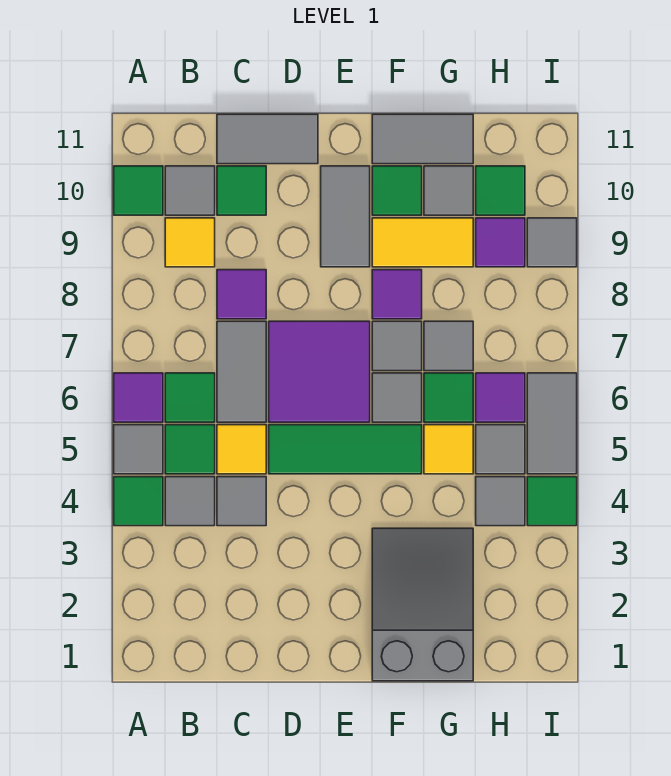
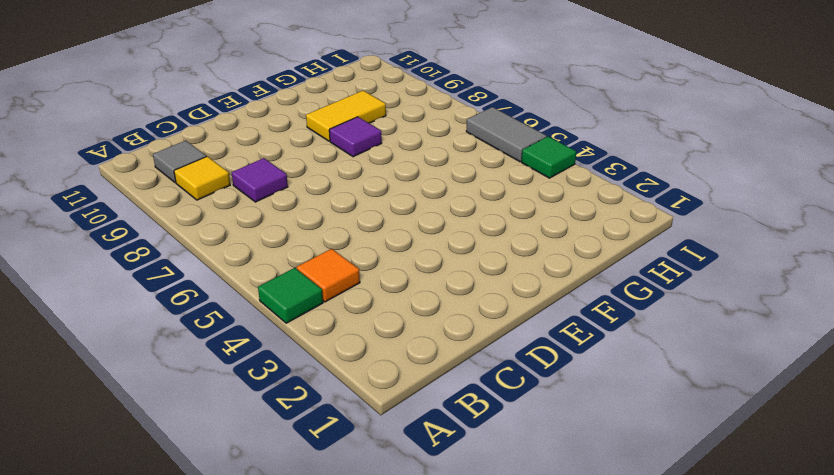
orange 1x1 tile [297,249,360,302] -> grey 1x1 tile [165,477,215,526]
none -> grey 1x1 tile [114,425,163,474]
none -> purple 1x1 tile [114,373,163,422]
none -> green 1x1 tile [114,166,163,215]
none -> green 1x1 tile [165,425,215,474]

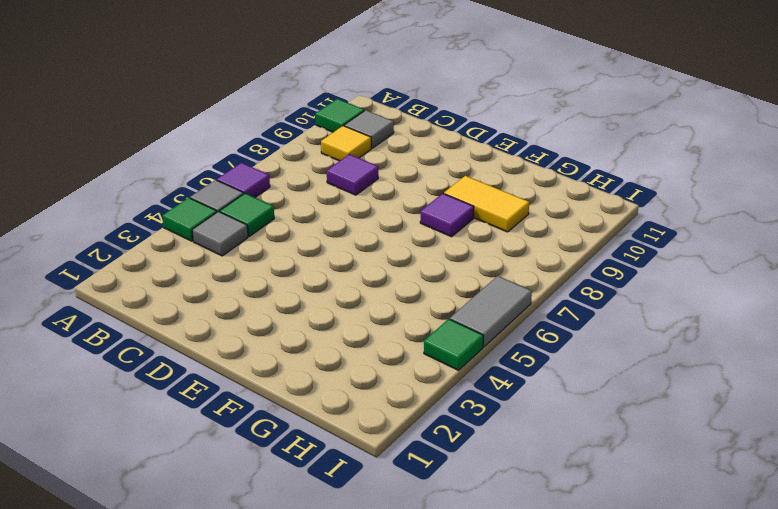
none -> green 1x1 tile [165,373,215,422]
none -> grey 1x1 tile [217,477,266,526]
none -> yellow 1x1 tile [217,425,266,474]
none -> grey 1x2 tile [217,321,266,422]

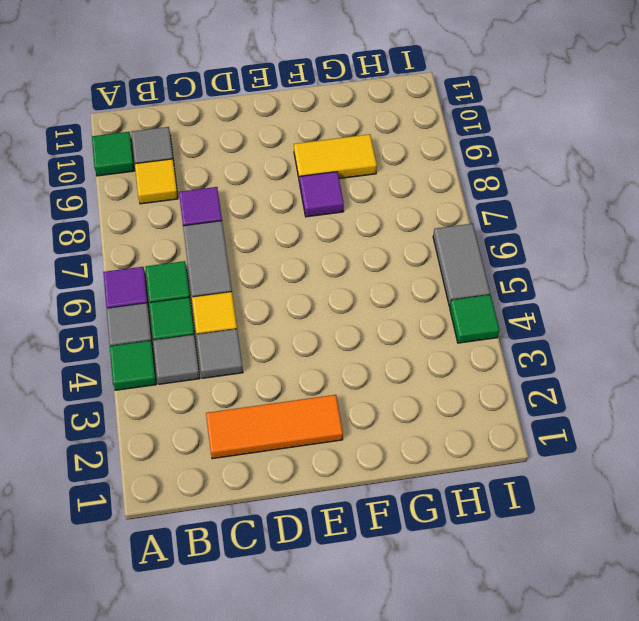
orange 1x3 tile [206,395,343,459] -> none
none -> green 1x1 tile [217,166,266,215]
none -> grey 1x2 tile [217,114,318,164]
none -> green 1x3 tile [269,425,422,474]
none -> purple 2x2 tile [269,321,370,422]

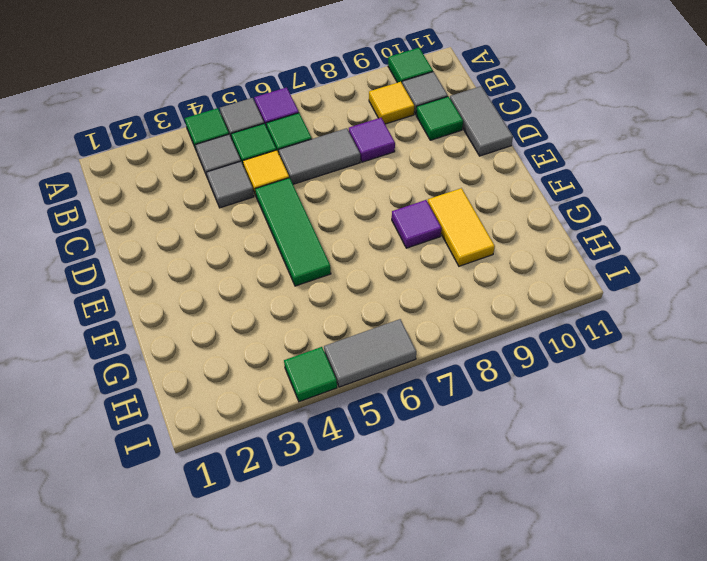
none -> purple 2x2 tile [269,321,370,422]
none -> grey 1x2 tile [321,166,370,267]
none -> grey 2x3 slope [372,528,473,681]
none -> grey 1x1 tile [372,373,422,422]

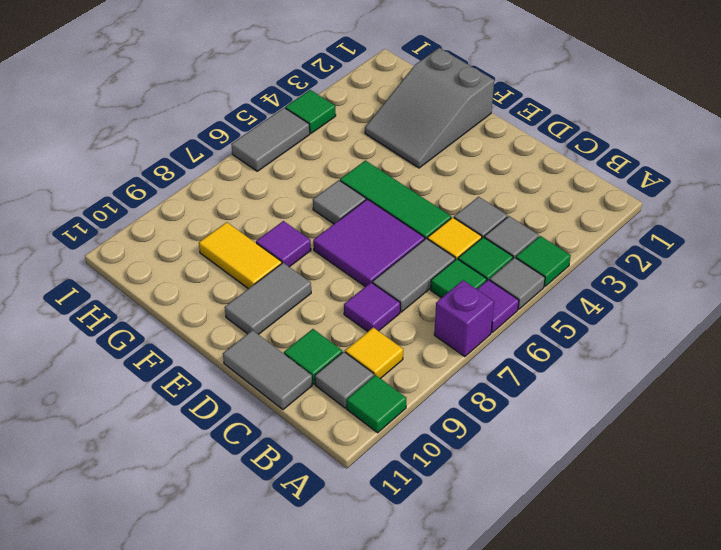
purple 1x1 brick [434,280,494,357] -> none
none -> grey 1x1 tile [372,321,422,371]
none -> green 1x1 tile [372,166,422,215]
none -> grey 1x2 tile [372,114,473,164]
none -> yellow 1x1 tile [424,425,473,474]

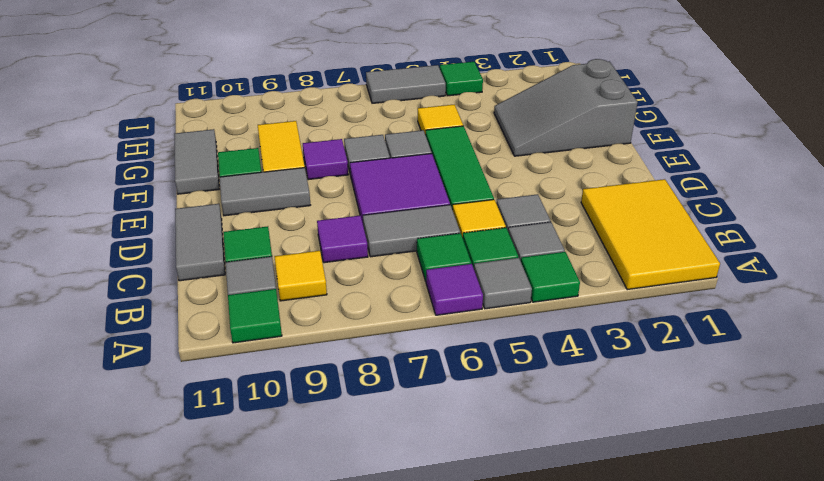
yellow 2x3 tile [581,179,720,290] -> none
none -> green 1x1 tile [424,373,473,422]
none -> grey 1x1 tile [424,321,473,371]
none -> grey 1x1 tile [424,166,473,215]
none -> grey 1x1 tile [476,477,525,526]

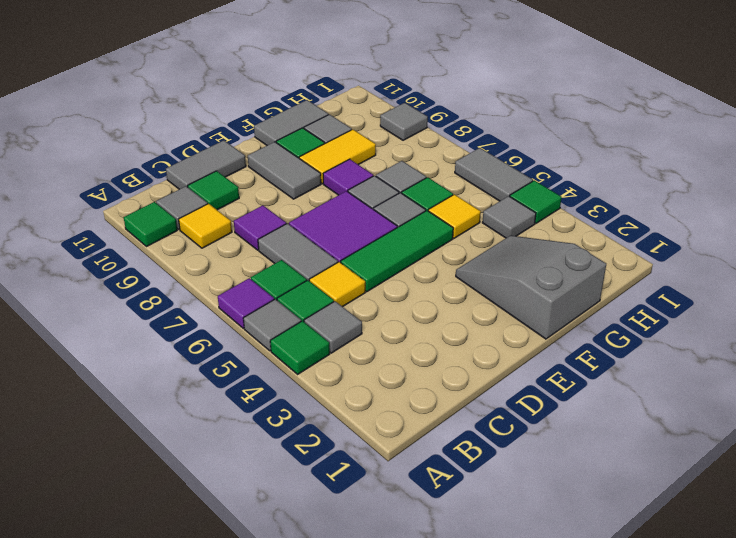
none -> grey 1x1 tile [217,477,266,526]
none -> grey 1x1 tile [476,425,525,474]
none -> purple 1x1 tile [476,373,525,422]
none -> purple 1x1 tile [476,218,525,267]

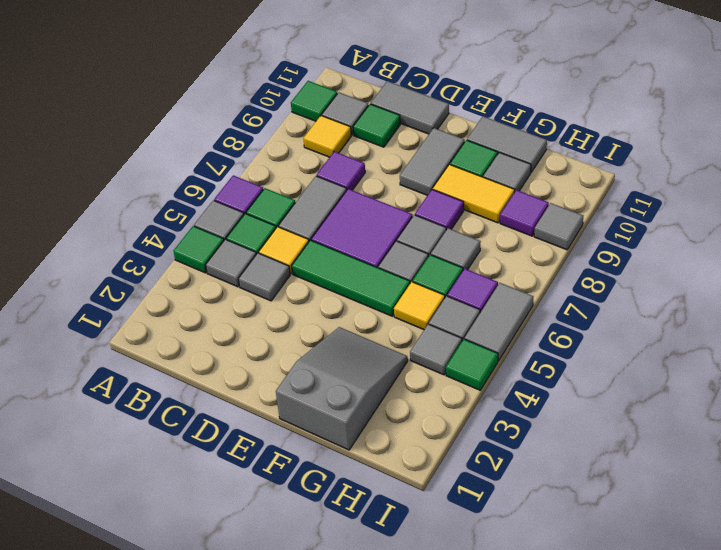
none -> green 1x1 tile [476,166,525,215]

